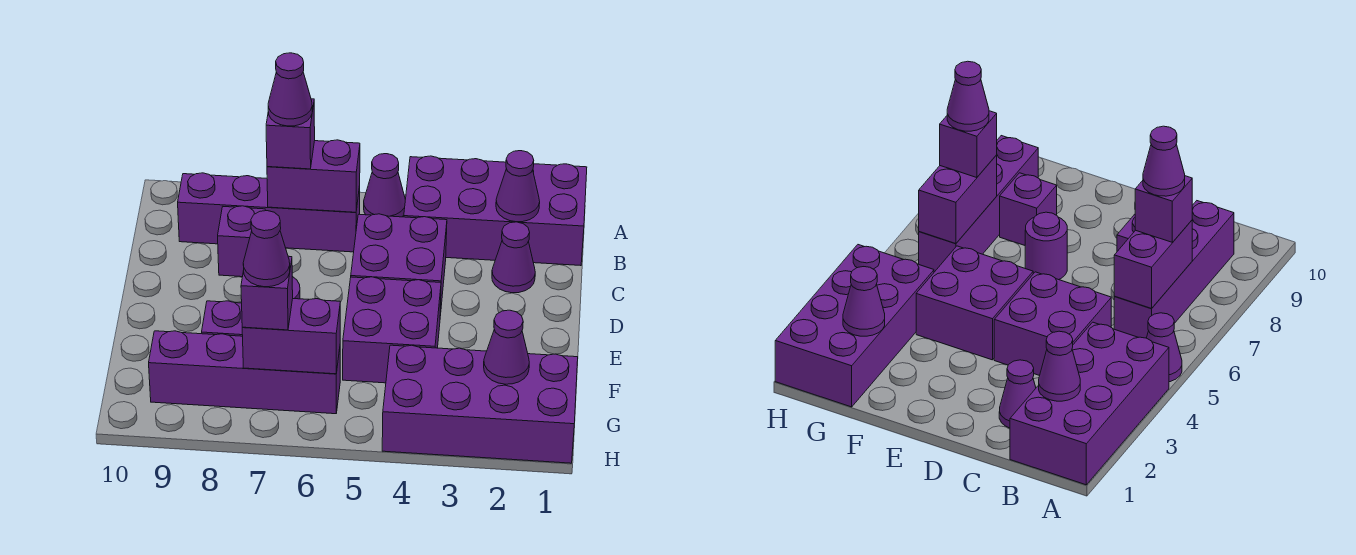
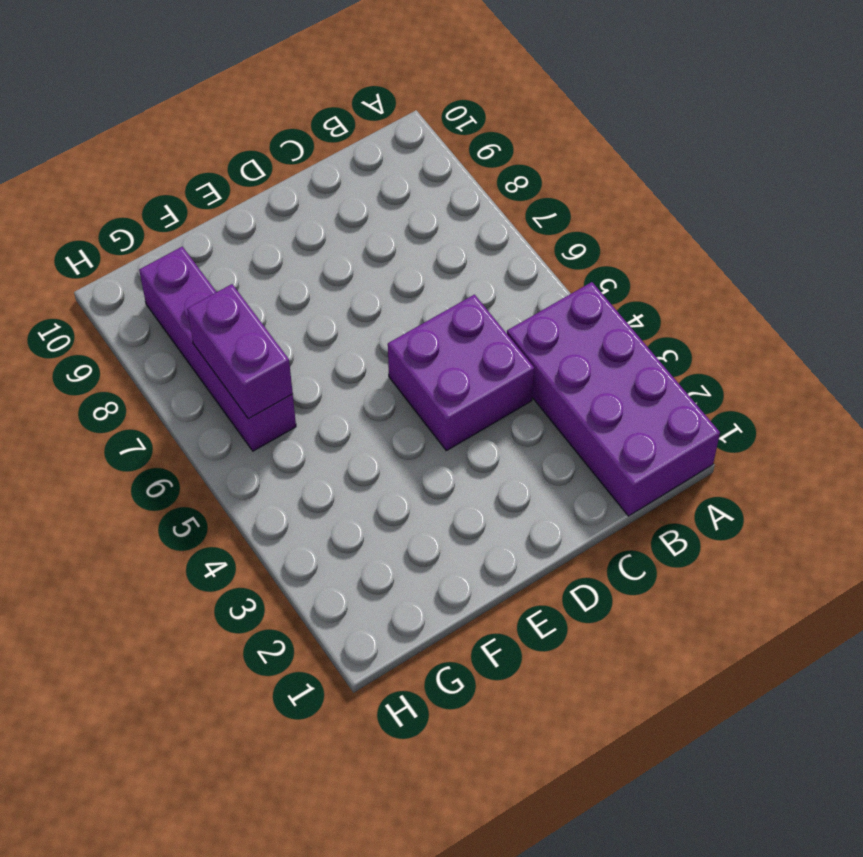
none -> purple 1x1 cone [364,154,405,217]
none -> purple 1x4 brick [178,173,360,252]
none -> purple 1x1 cone [492,222,535,293]

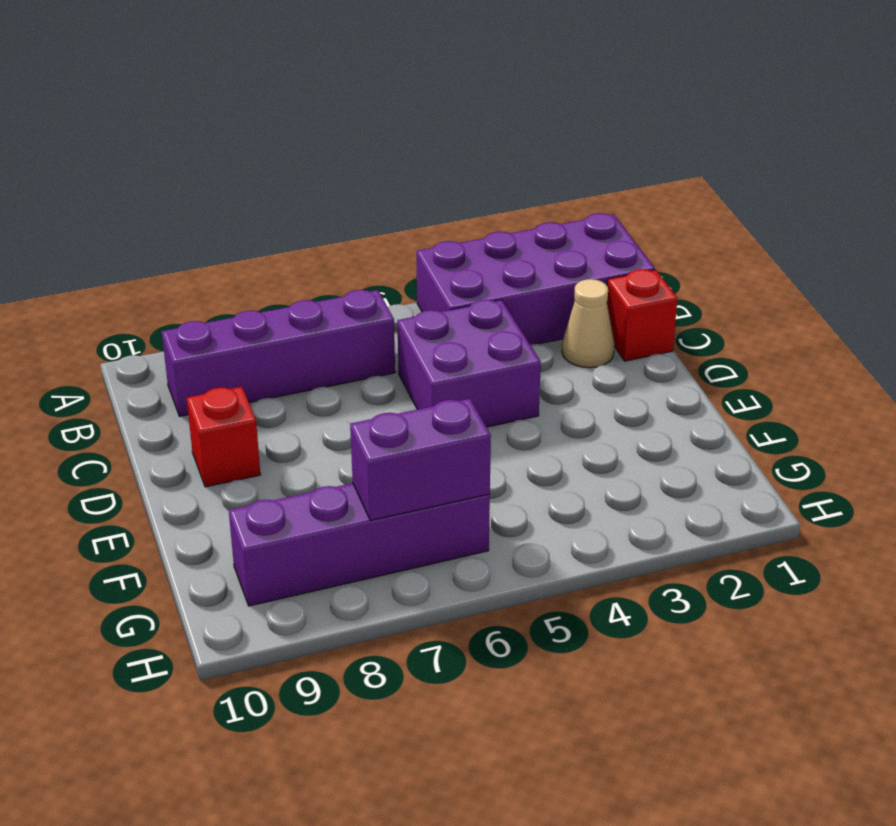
red 1x1 brick [607,269,678,361] -> none
tan 1x1 cone [562,279,614,368] -> purple 1x1 cone [492,222,535,293]
red 1x1 brick [187,387,260,487] -> none
none -> purple 1x1 cone [364,154,405,217]
none -> purple 1x1 brick [218,206,265,277]
none -> purple 2x2 brick [343,277,441,383]

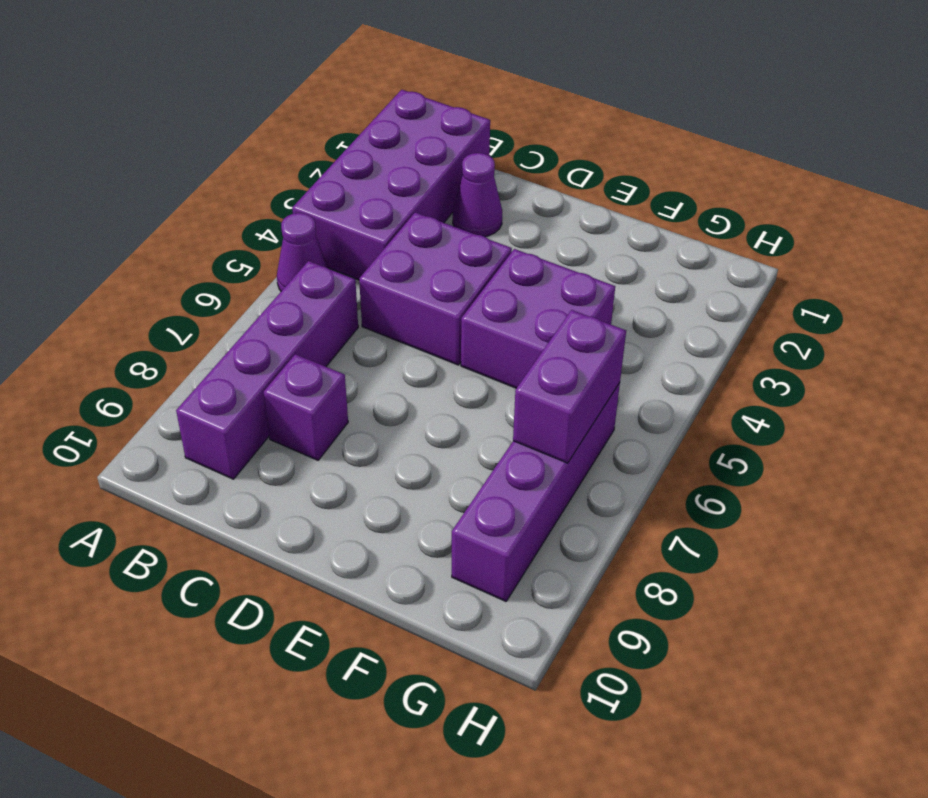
none -> purple 1x1 round brick [1025,212,1067,280]
none -> purple 1x1 brick [202,301,243,336]
none -> purple 2x4 brick [382,345,578,463]

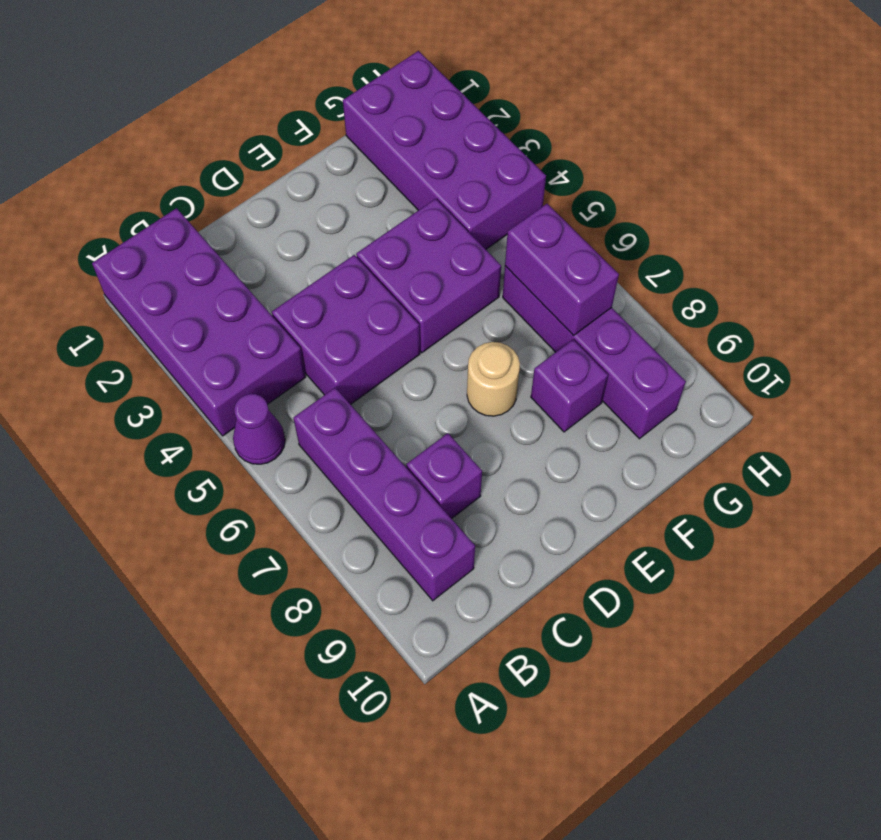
tan 1x1 round brick [467,342,520,416] -> purple 1x1 round brick [1025,212,1067,280]
none -> purple 1x1 cone [492,222,535,293]
none -> purple 1x1 cone [496,151,540,222]
none -> purple 1x2 brick [267,140,360,212]

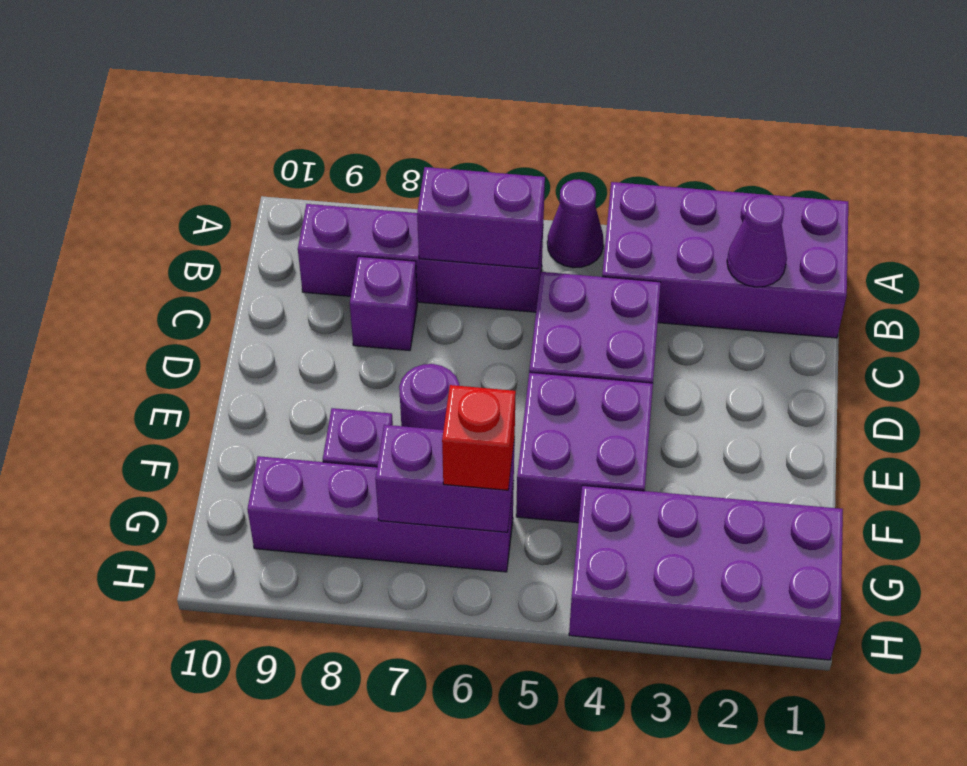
red 1x1 brick [442,385,516,490] -> none
none -> purple 1x1 cone [492,222,535,293]
none -> purple 1x1 cone [484,310,529,384]
none -> purple 1x1 brick [266,99,315,169]

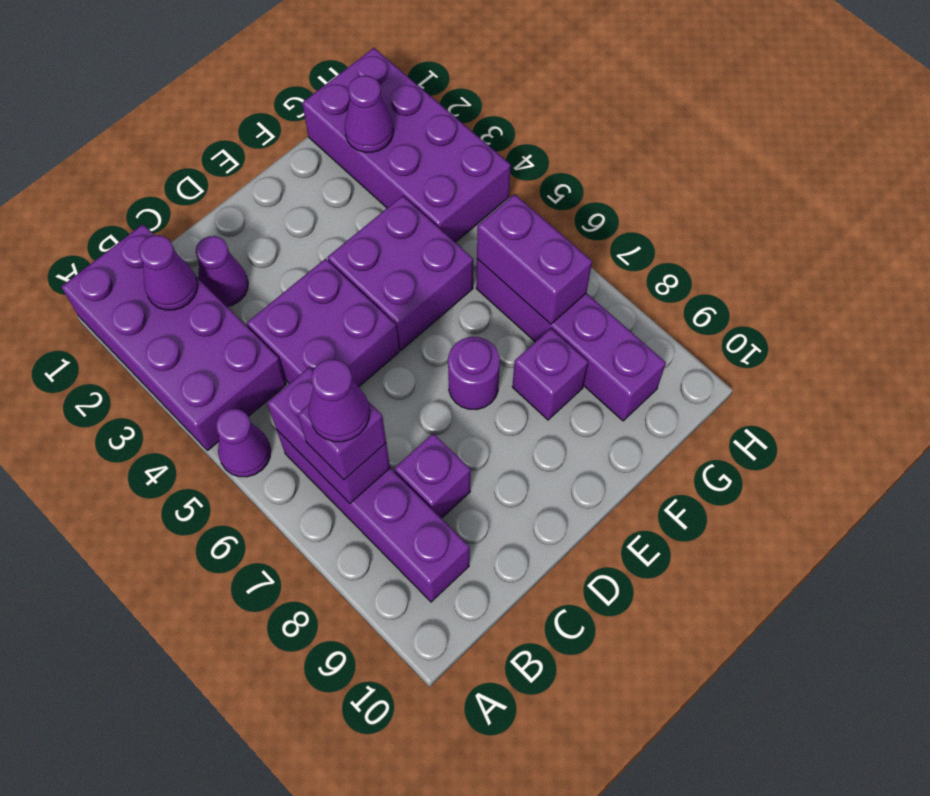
none -> purple 1x1 brick [241,256,293,330]
none -> purple 1x1 cone [243,211,290,287]

